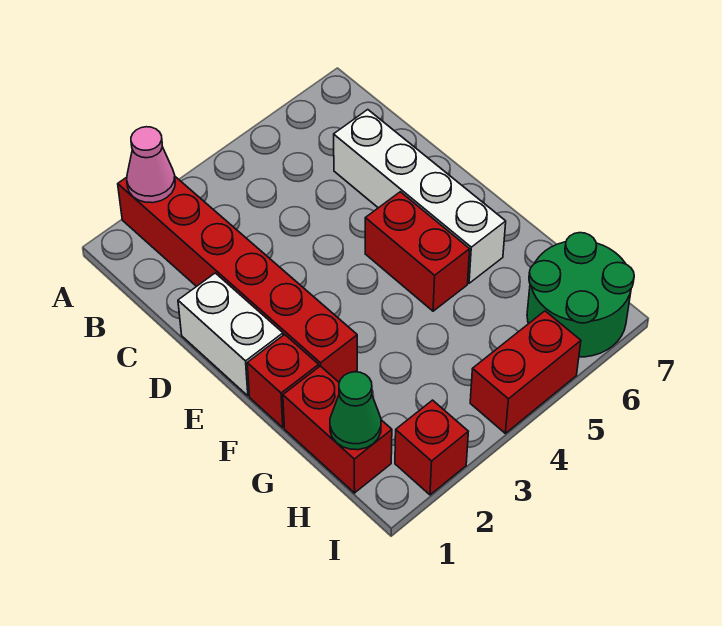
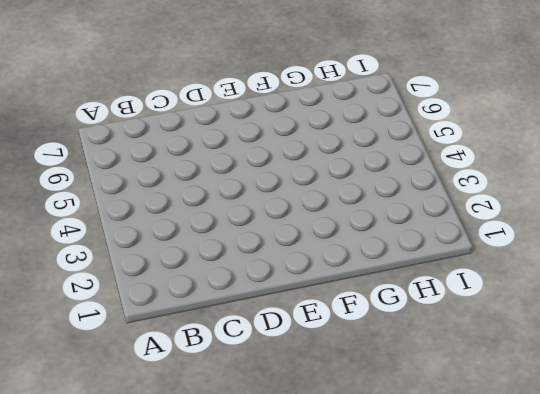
none -> red 1x6 brick [118,177,357,382]
none -> white 1x4 brick [334,110,506,283]

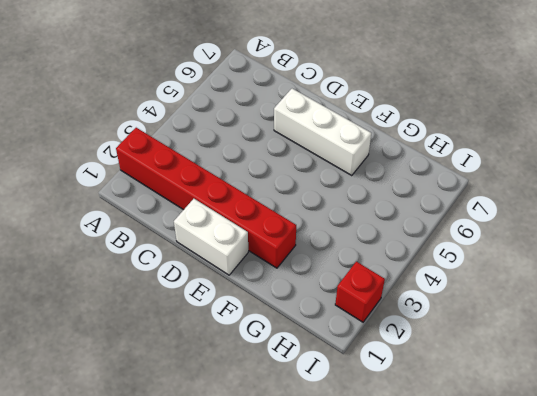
white 1x3 brick [274,89,371,176] -> white 1x4 brick [334,110,506,283]
none -> red 1x2 brick [365,192,470,311]
none -> red 1x1 brick [247,334,319,428]

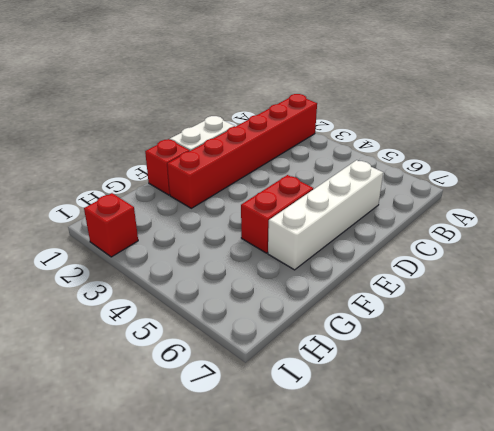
none -> red 1x2 brick [283,366,392,493]
none -> green 2x2 round brick [527,233,634,357]

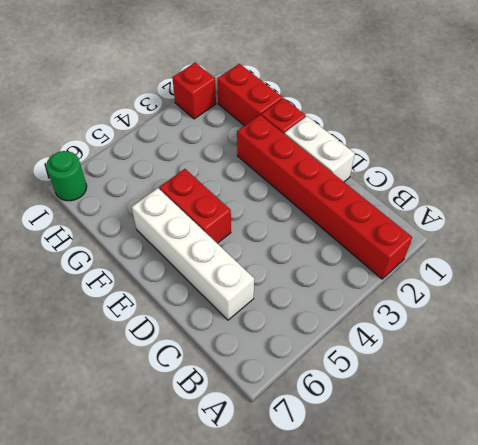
green 1x1 round brick [46,151,87,201] -> green 2x2 round brick [527,233,634,357]
none -> red 1x2 brick [470,311,581,433]
none -> pink 1x1 cone [127,127,175,203]

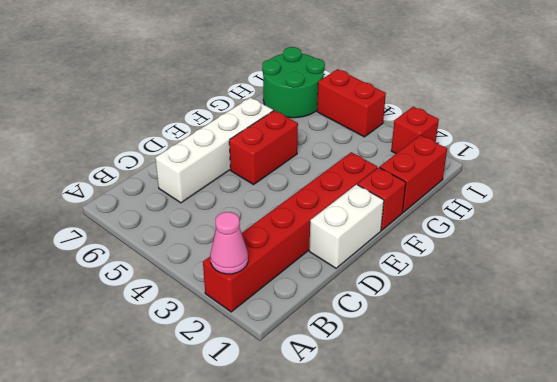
none -> green 1x1 cone [330,372,381,450]

